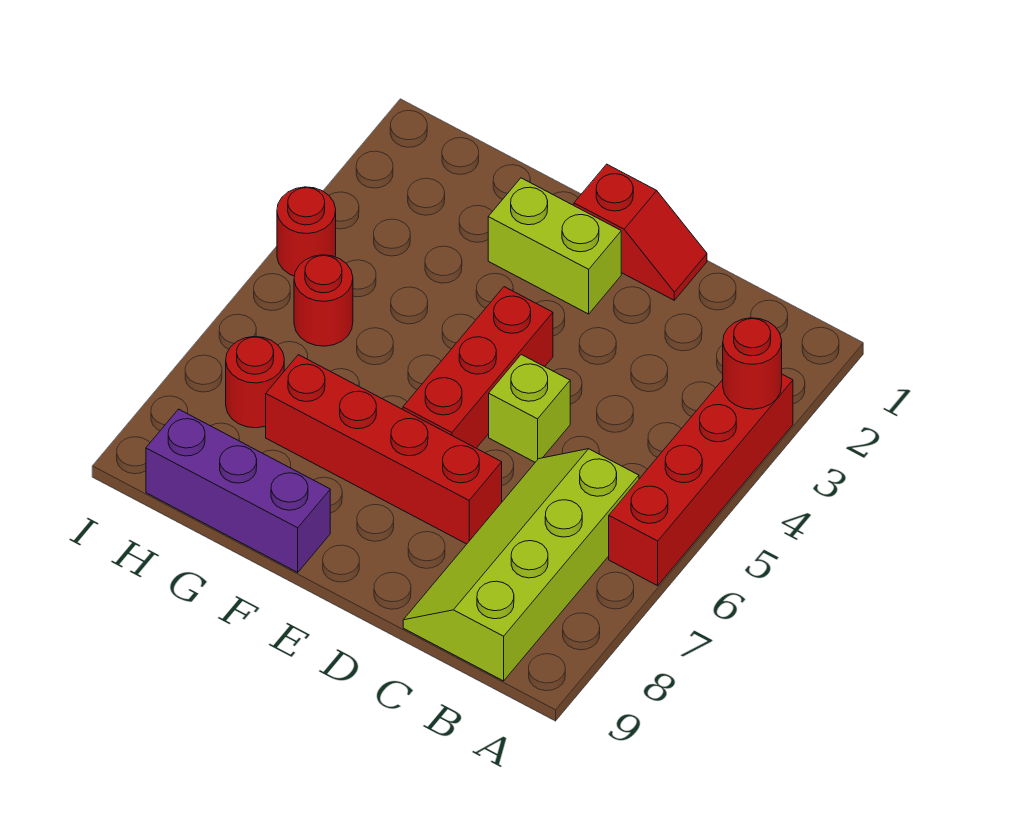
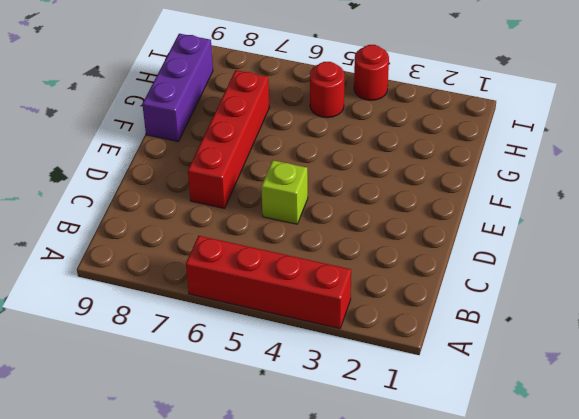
none -> lime 2x4 slope [403,449,639,681]
none -> red 1x2 slope [574,164,707,300]
none -> lime 1x2 brick [488,178,621,314]

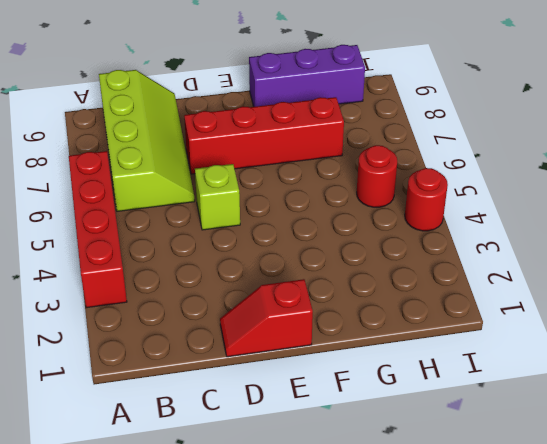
none -> lime 1x2 brick [488,178,621,314]
none -> red 1x3 brick [403,287,553,448]
none -> red 1x1 round brick [226,337,284,428]

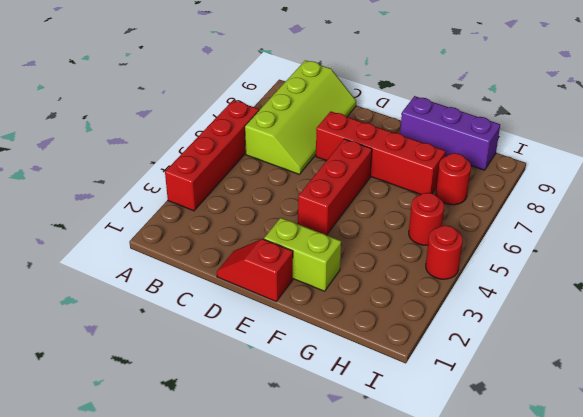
none -> lime 1x1 brick [489,355,570,462]
none -> red 1x1 round brick [723,318,782,409]

